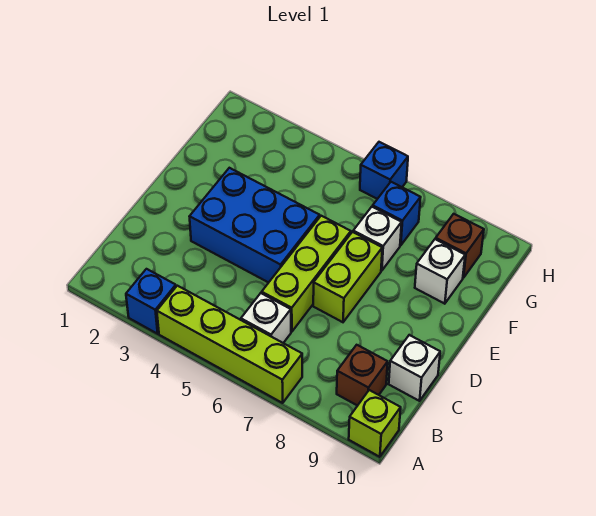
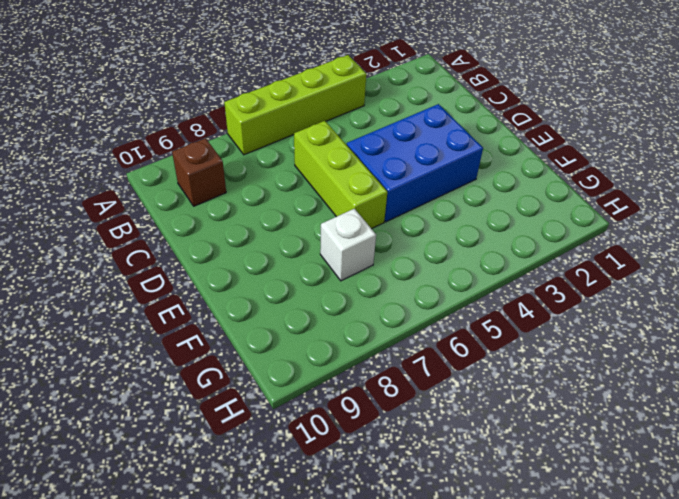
none -> blue 1x1 brick [126,269,176,334]
none -> lime 1x1 brick [349,390,401,457]
none -> white 1x1 brick [241,293,291,343]

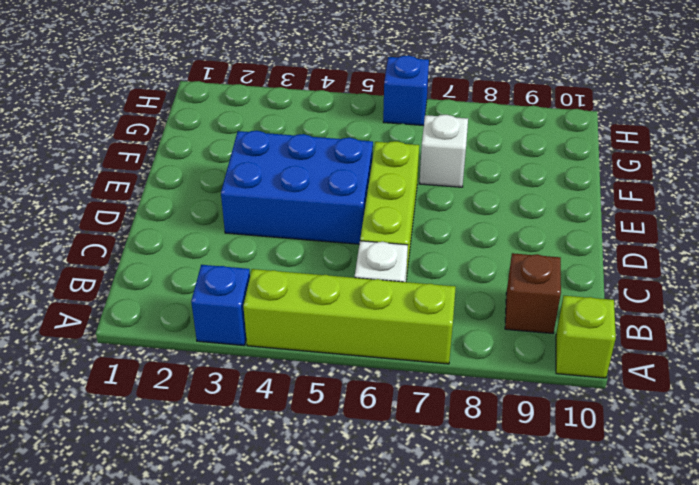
none -> white 1x1 brick [389,335,440,401]
none -> lime 1x2 brick [313,232,382,322]
none -> white 1x1 brick [415,239,465,304]

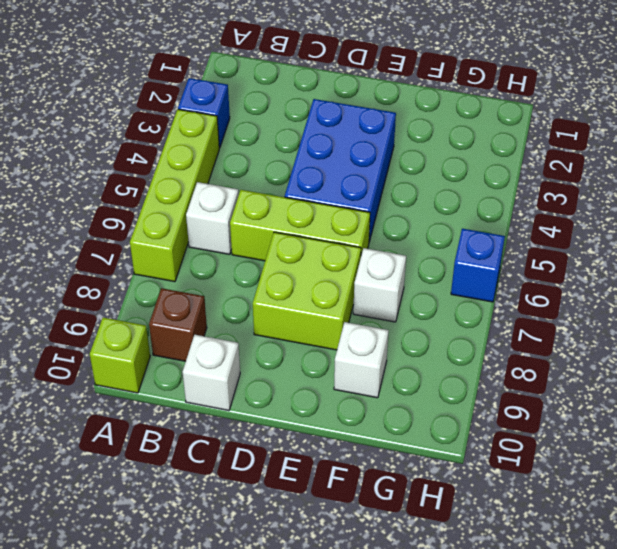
lime 2x2 brick [253,232,361,350] -> lime 1x2 brick [313,232,382,322]
none -> blue 1x1 brick [373,182,421,245]
none -> brown 1x1 brick [436,214,484,278]

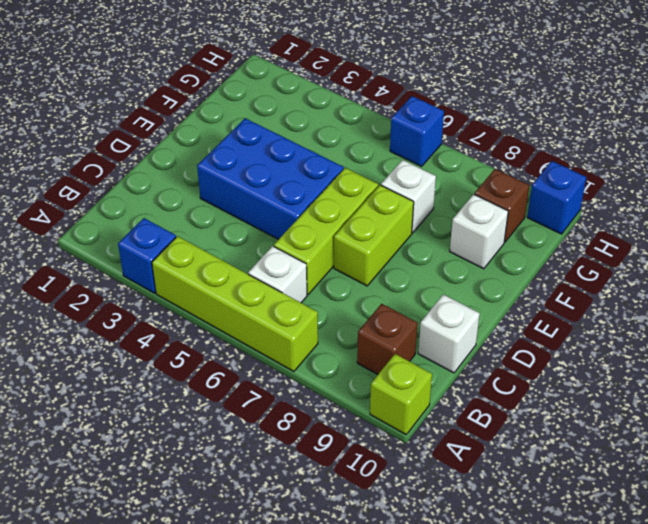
blue 1x1 brick [527,161,586,234] -> blue 1x1 brick moved to [373,182,421,245]

